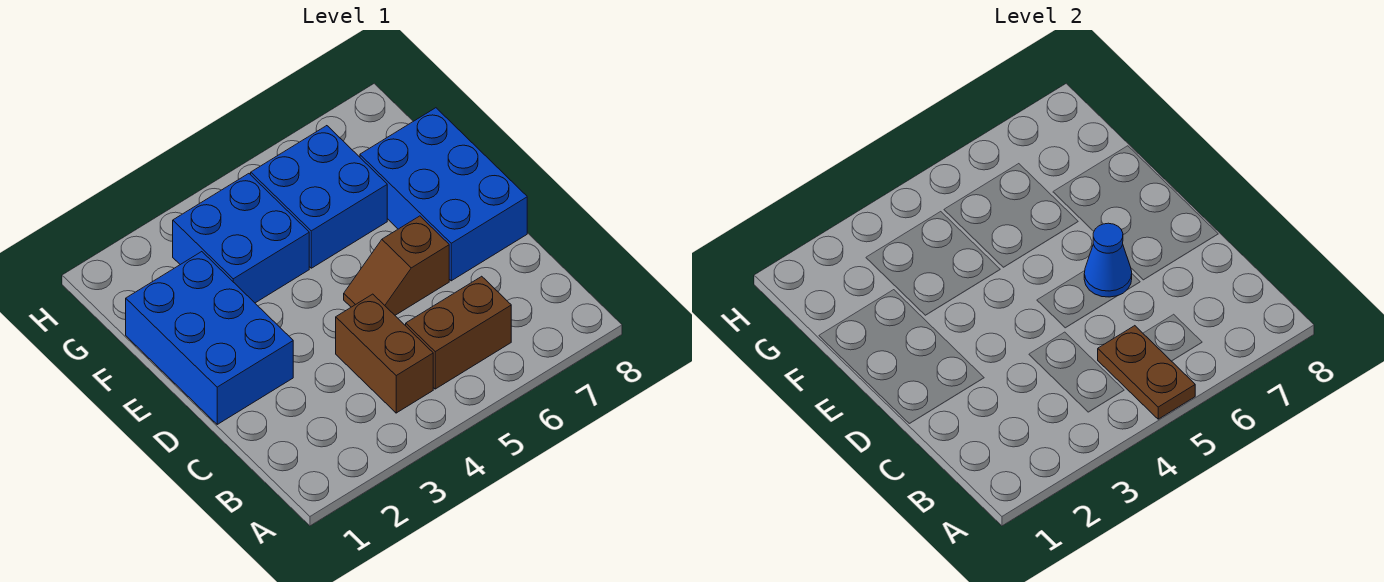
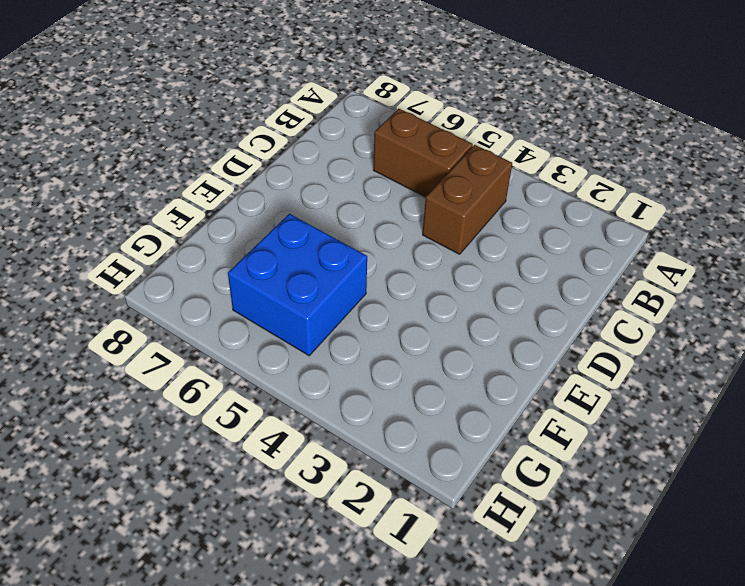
none -> blue 2x3 brick [126,252,293,424]
none -> brown 1x2 slope [344,216,449,315]

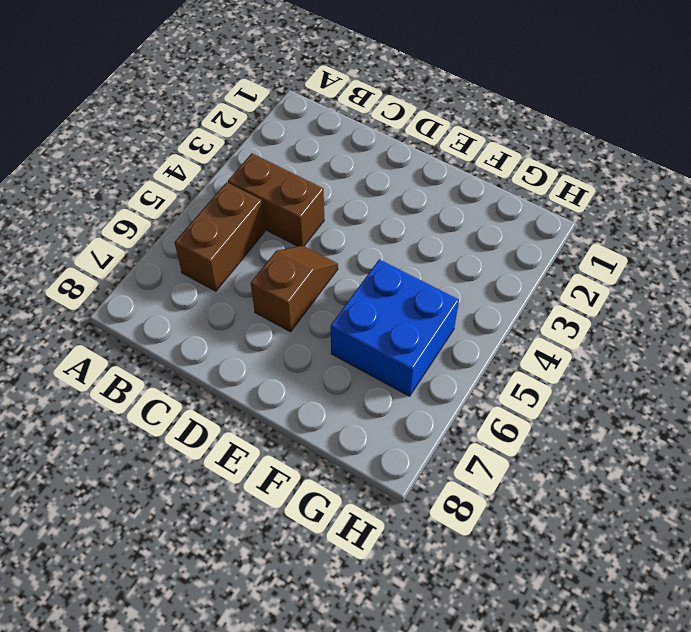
none -> blue 2x3 brick [126,252,293,424]
none -> blue 2x3 brick [360,108,527,281]

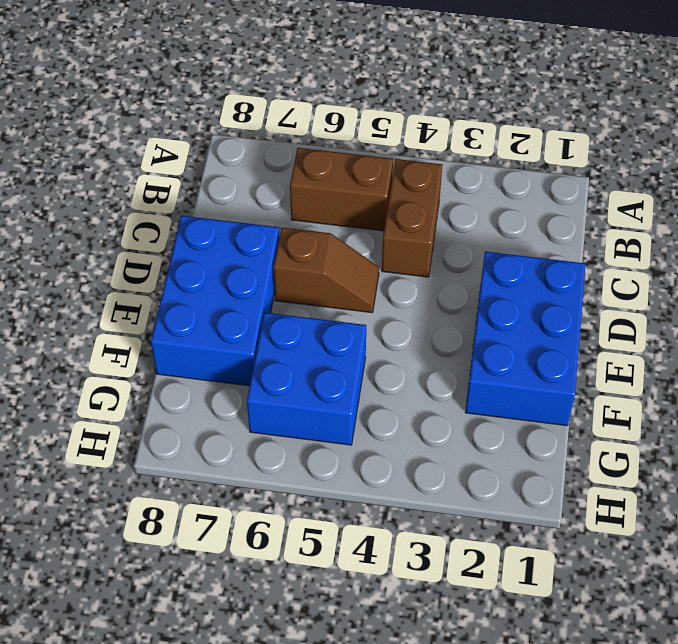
none -> blue 2x2 brick [173,174,309,303]
none -> brown 1x2 plate [1098,326,1195,419]

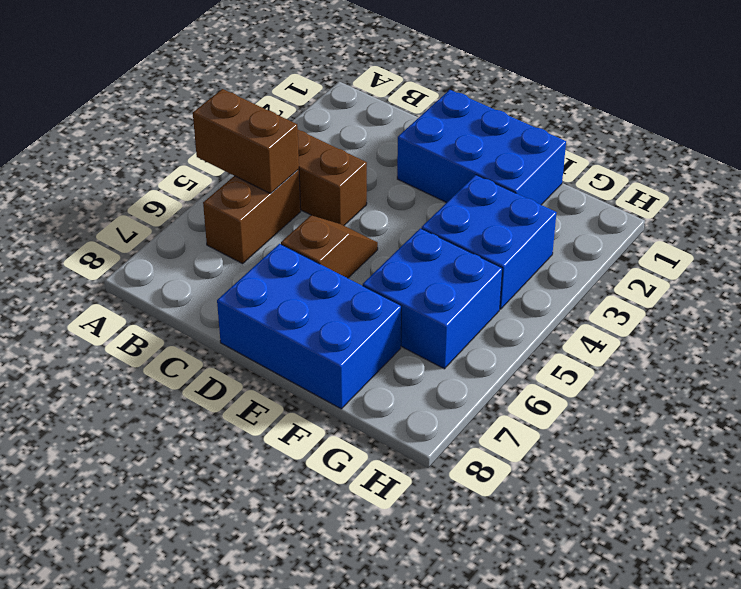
brown 1x2 brick [193,89,299,194] -> brown 1x2 plate [1098,326,1195,419]
none -> blue 1x1 cone [1084,223,1132,297]

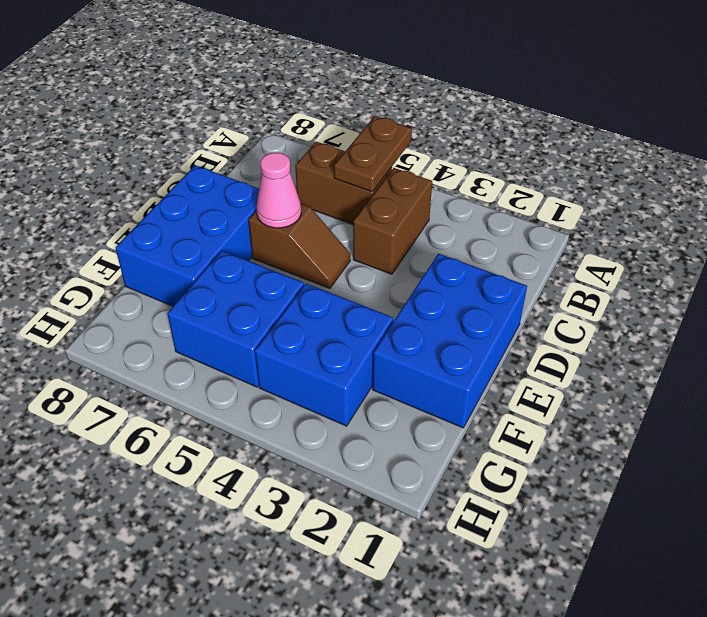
pink 1x1 cone [256,153,301,228] -> blue 1x1 cone [1084,223,1132,297]

